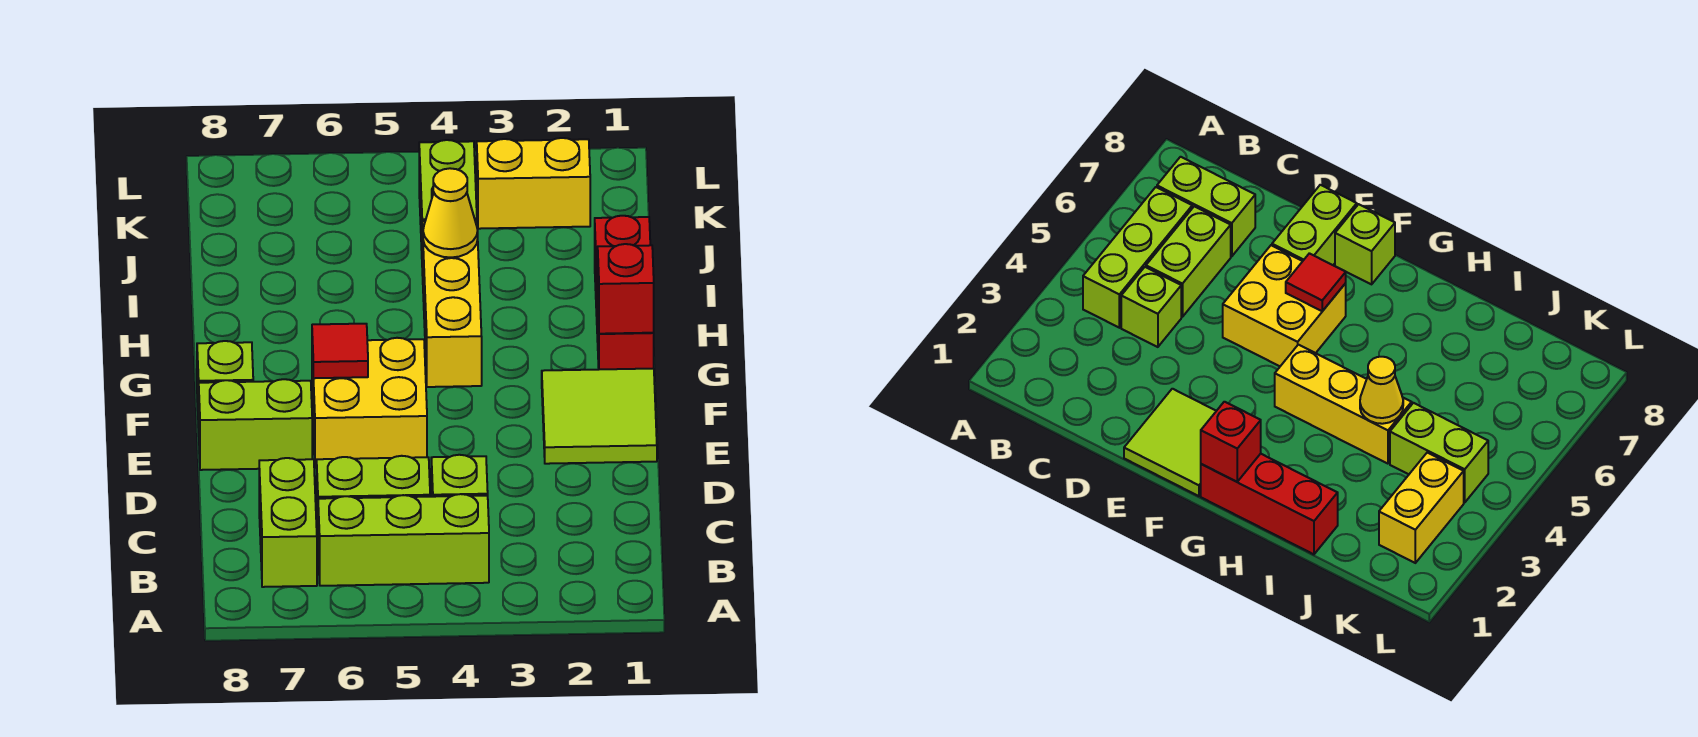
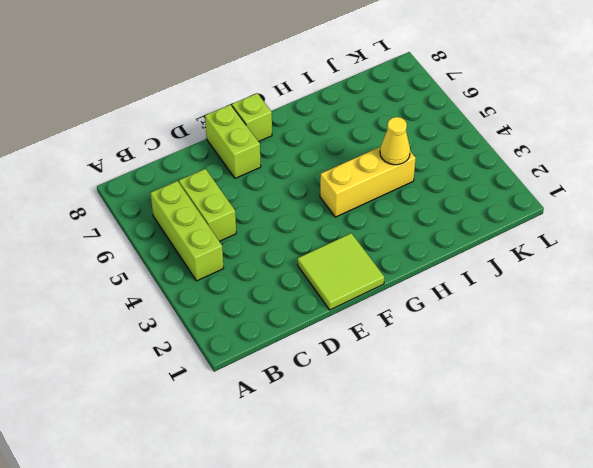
none -> lime 1x2 brick [259,458,317,587]
none -> lime 1x1 brick [431,455,488,497]
none -> yellow 2x2 brick [312,338,427,468]

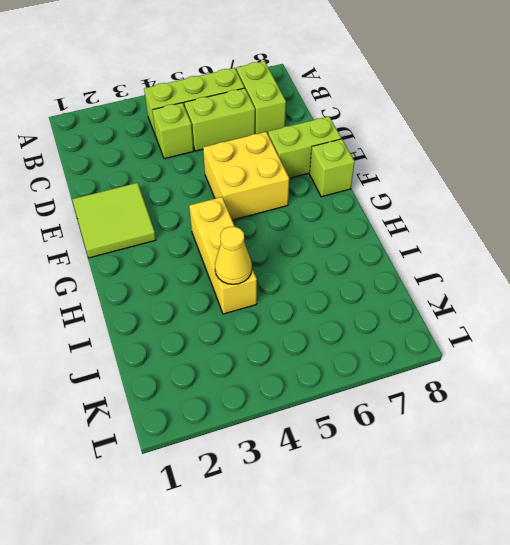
none -> red 1x3 brick [595,216,654,369]
none -> lime 1x2 brick [419,140,477,250]
none -> yellow 1x2 brick [477,138,590,229]

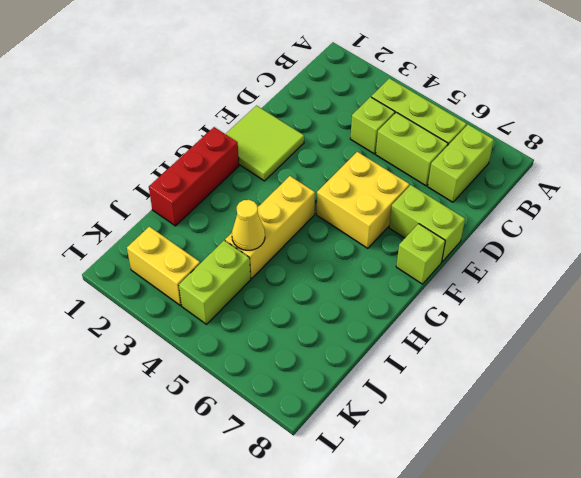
none -> red 1x1 tile [312,324,368,378]
none -> red 1x1 brick [598,244,654,334]

